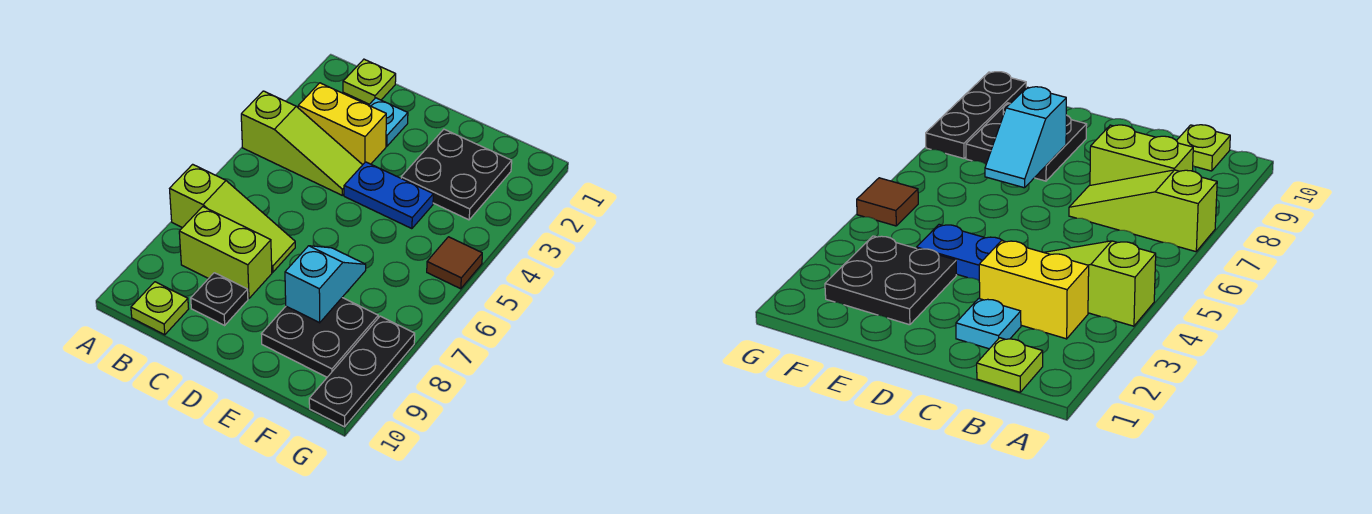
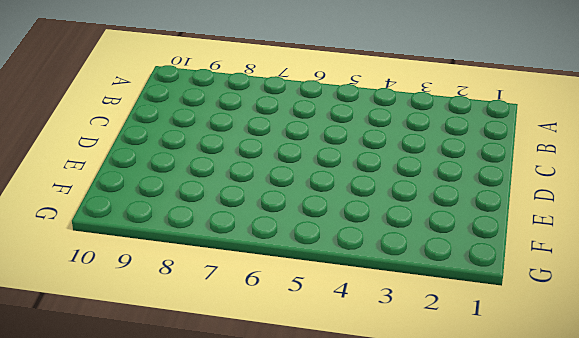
none -> lime 1x3 slope [241,91,362,195]
none -> lime 1x3 slope [170,164,295,272]
none -> lime 1x1 plate [343,59,396,104]

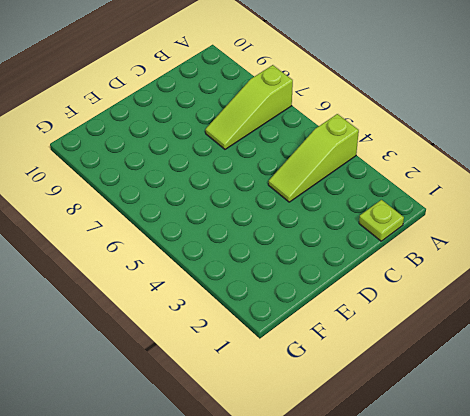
none -> yellow 1x2 brick [298,83,386,165]
none -> lime 1x2 brick [179,207,272,299]
none -> lime 1x1 plate [131,282,189,335]

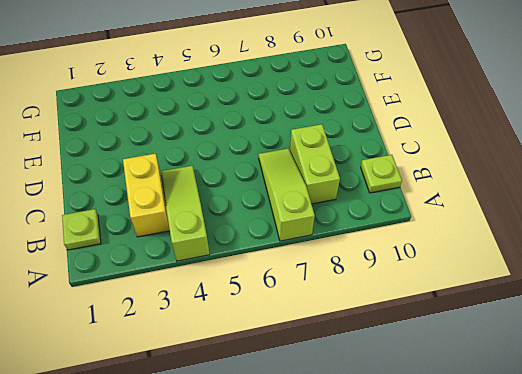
none -> cyan 1x1 plate [369,98,408,146]
none -> black 1x1 plate [191,273,248,325]
none -> blue 1x2 plate [344,162,433,229]

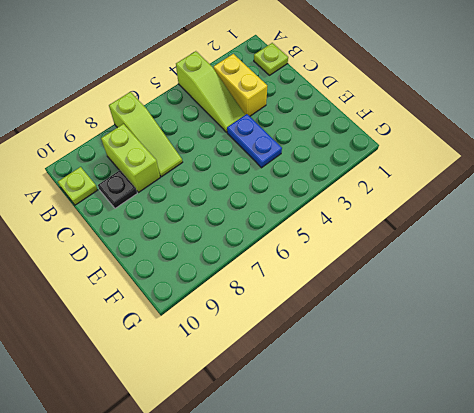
none -> cyan 1x1 plate [369,98,408,146]
none -> black 2x2 plate [401,129,512,220]
none -> black 2x2 plate [262,298,378,377]

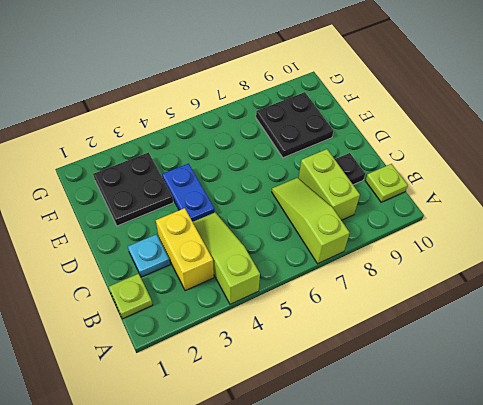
none -> brown 1x1 tile [427,237,482,289]
none -> black 1x3 plate [309,316,415,427]
none -> cyan 1x2 slope [285,246,366,323]

